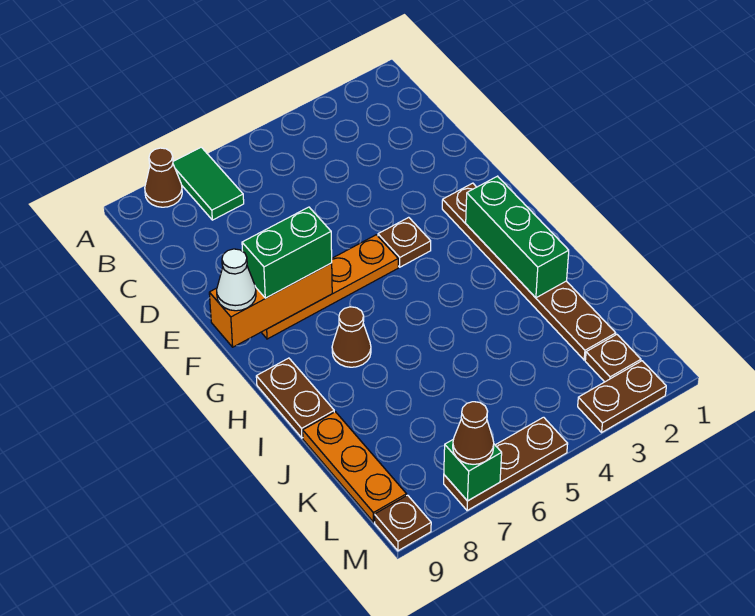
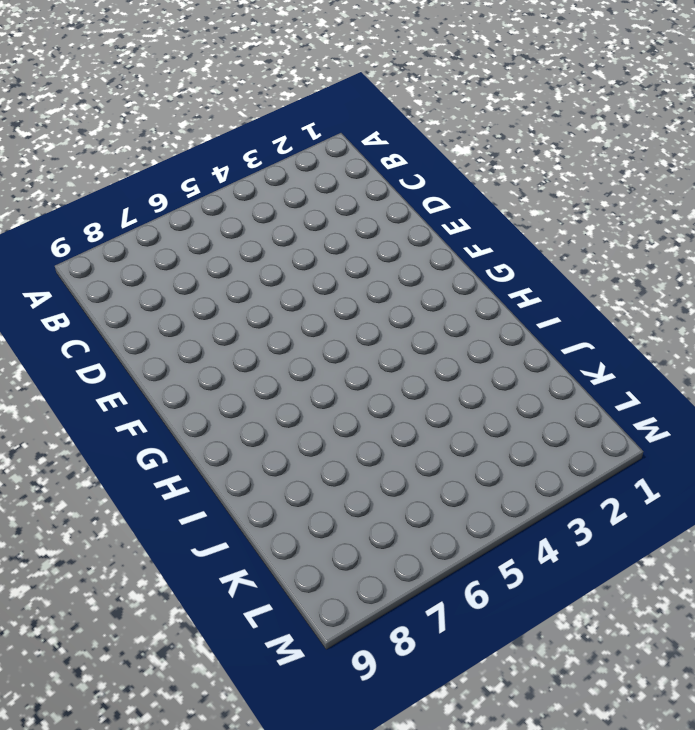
none -> green 1x2 tile [173,147,244,220]
none -> brown 1x1 cone [145,148,182,207]
none -> brown 1x6 plate [442,183,616,360]

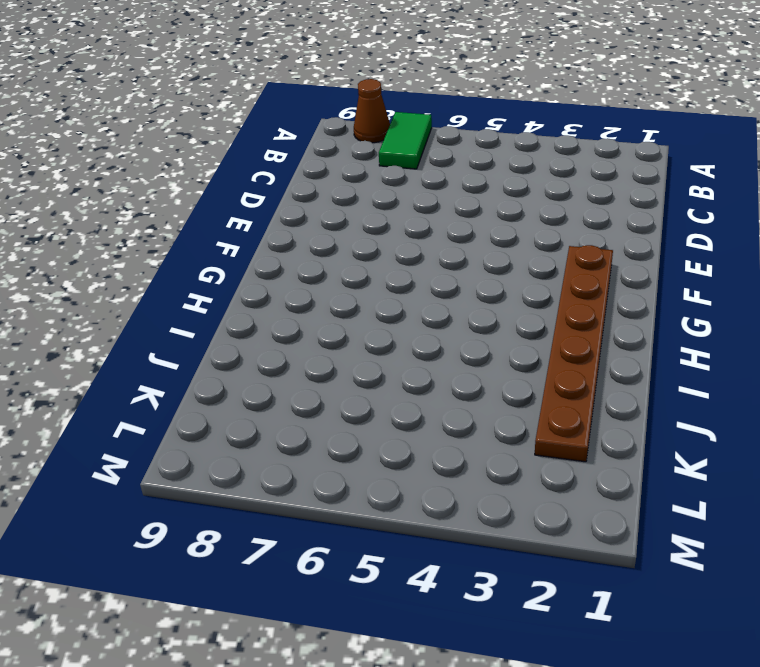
none -> brown 1x1 plate [378,217,431,267]
none -> orange 1x4 plate [261,235,398,339]
none -> brown 1x1 cone [332,307,371,367]

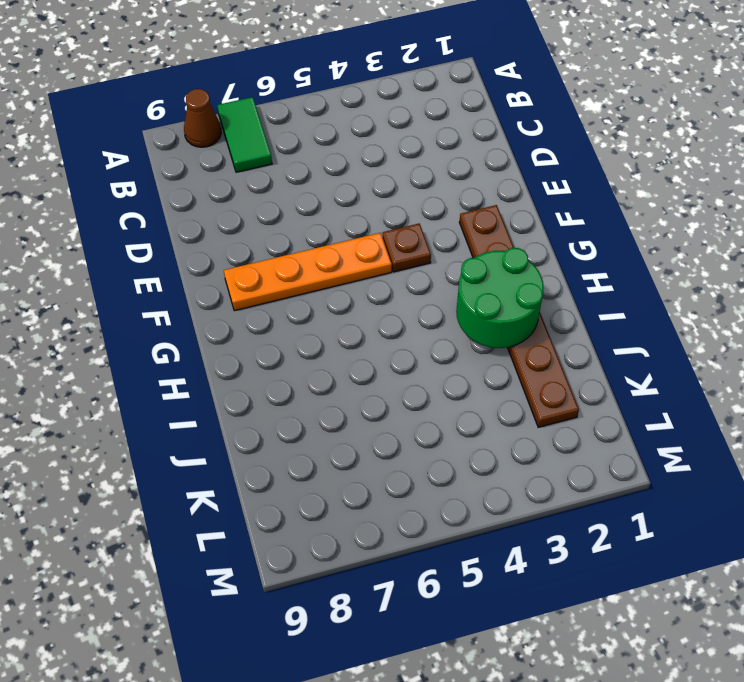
green 2x2 round brick [456,248,544,348] -> green 1x3 brick [466,176,569,298]
none -> brown 1x1 cone [332,307,371,367]
none -> brown 1x2 plate [256,358,334,438]
none -> orange 1x3 plate [303,412,406,522]

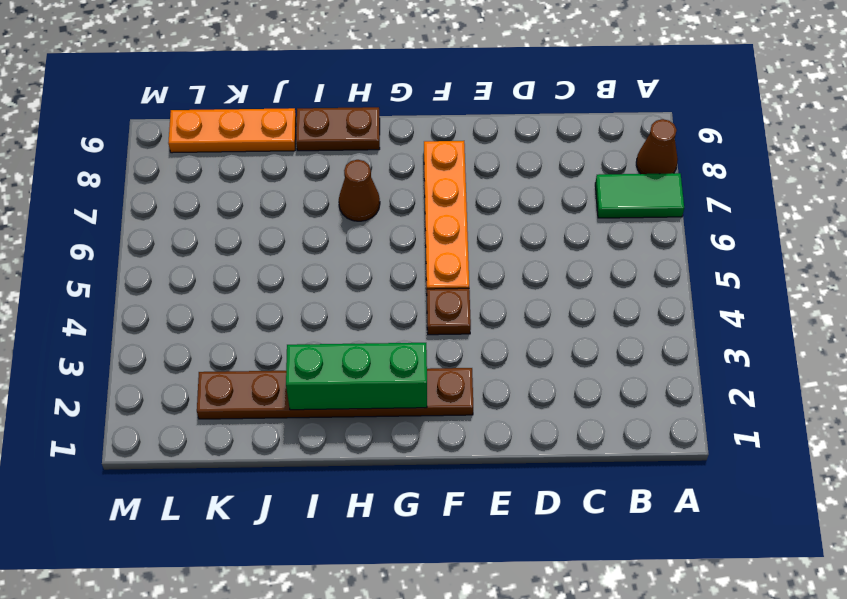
none -> brown 1x1 plate [585,334,641,382]
none -> brown 1x2 plate [578,361,666,432]
none -> brown 1x3 plate [444,417,568,511]

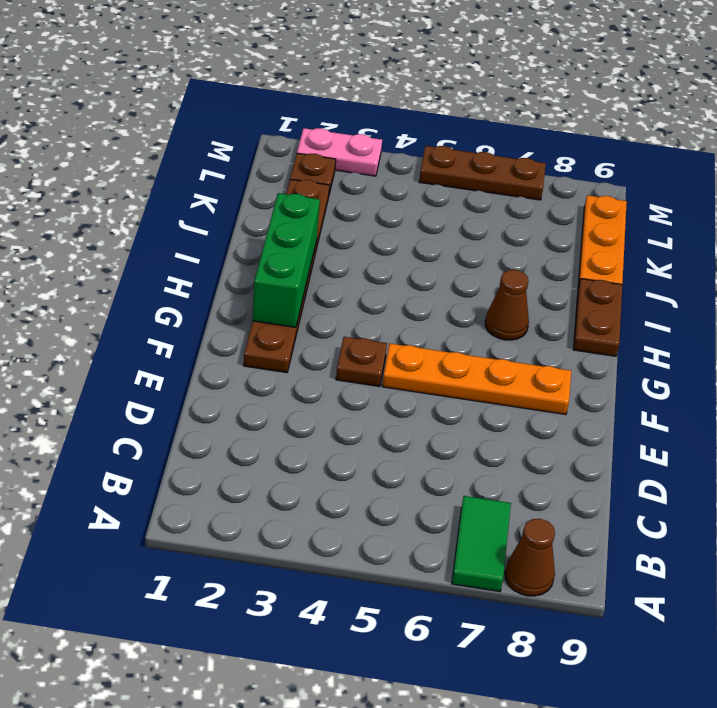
pink 1x2 plate [297,128,382,176] -> brown 1x2 plate [578,361,666,432]
none -> brown 1x1 plate [375,495,431,551]
none -> orange 1x3 brick [209,263,332,347]
none -> green 1x1 brick [444,440,502,501]

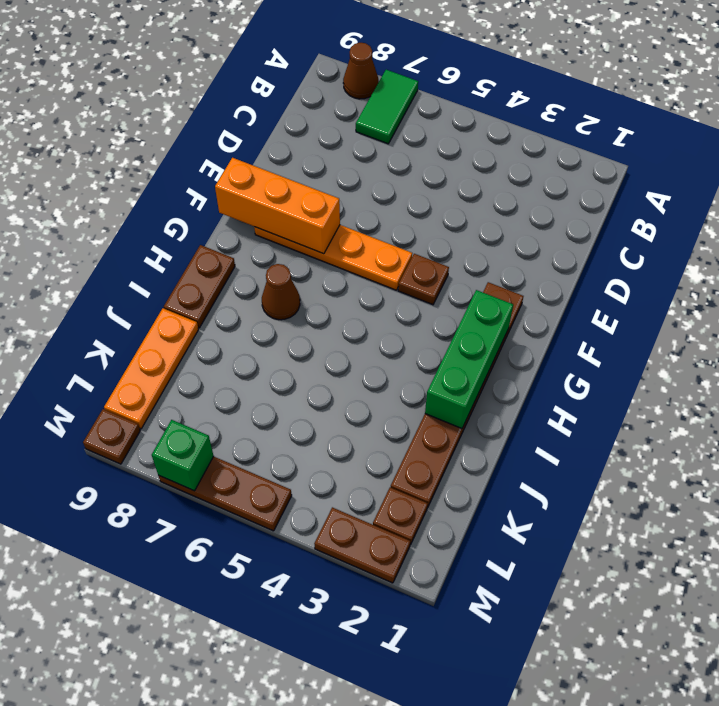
none -> green 1x2 brick [242,207,332,298]
none -> white 1x1 cone [217,249,256,311]
none -> brown 1x1 cone [453,402,494,464]

